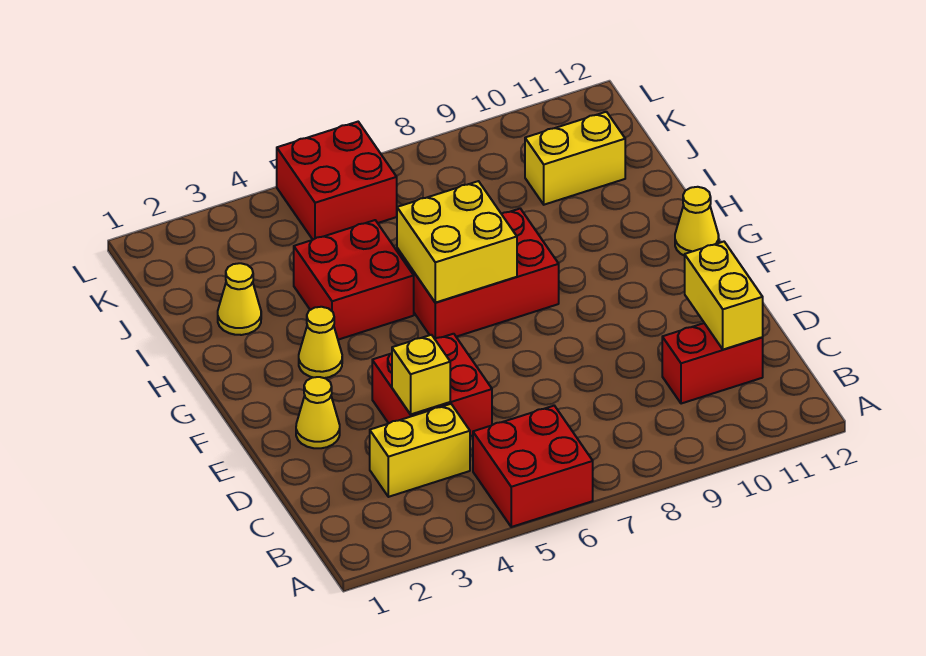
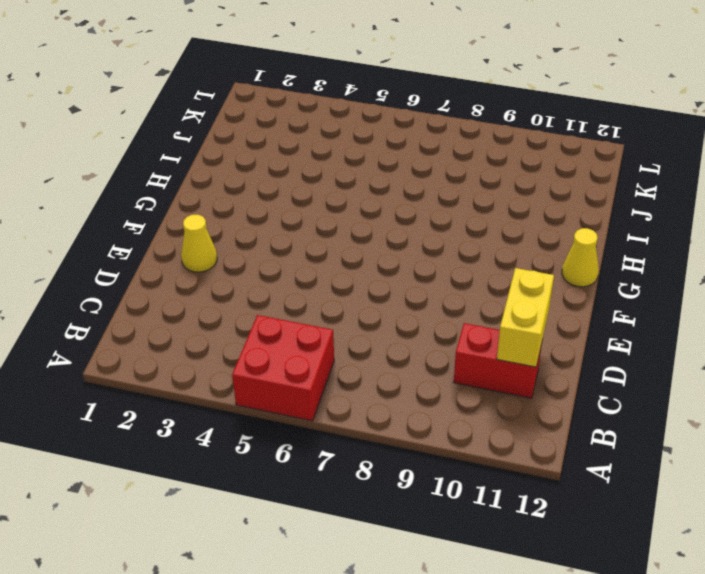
none -> yellow 1x2 brick [370,404,470,497]
none -> red 2x2 brick [372,334,492,436]
none -> yellow 1x1 cone [299,307,342,378]

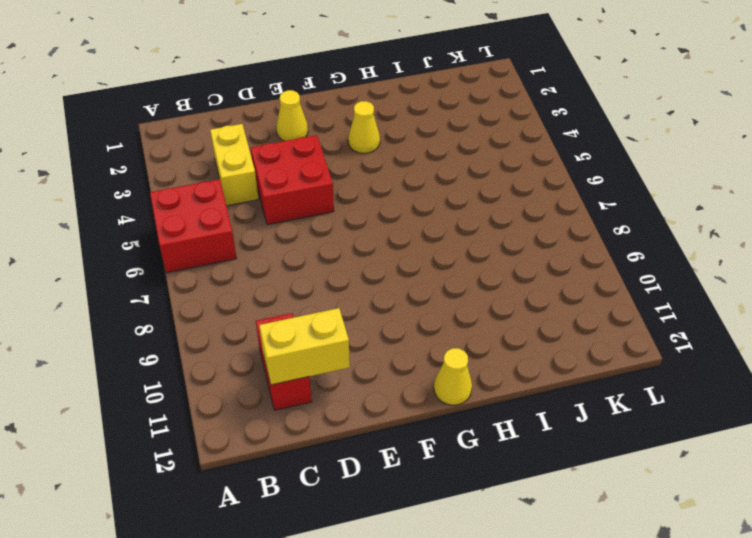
none -> red 2x3 brick [397,209,559,339]
none -> red 2x2 brick [294,220,414,340]
none -> yellow 1x1 cone [218,263,261,335]

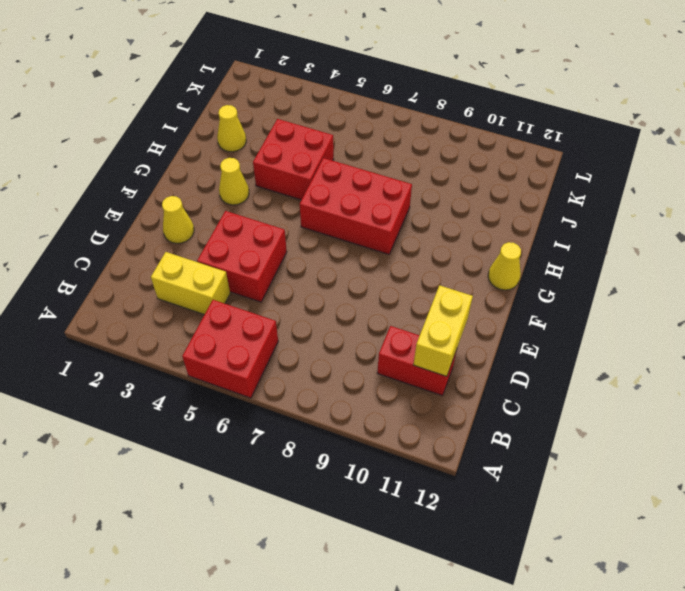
none -> yellow 1x2 brick [525,112,625,205]
none -> red 2x2 brick [277,122,397,240]
none -> yellow 1x1 brick [392,335,450,414]

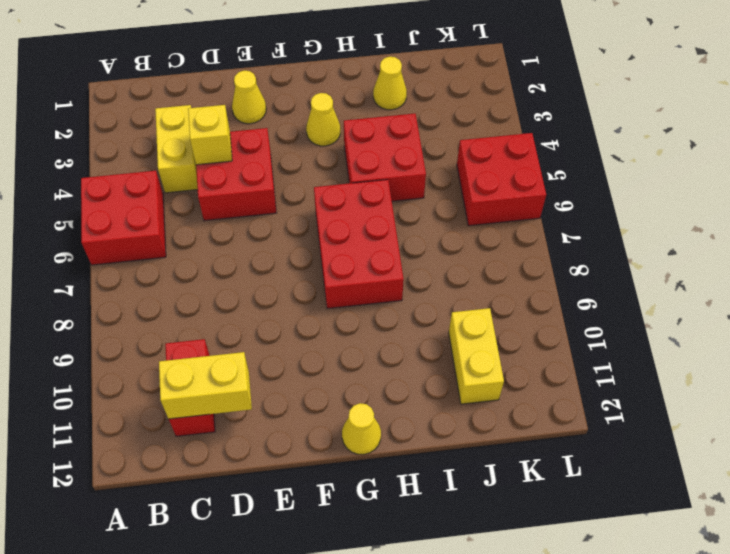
none -> yellow 2x2 brick [397,181,517,303]

